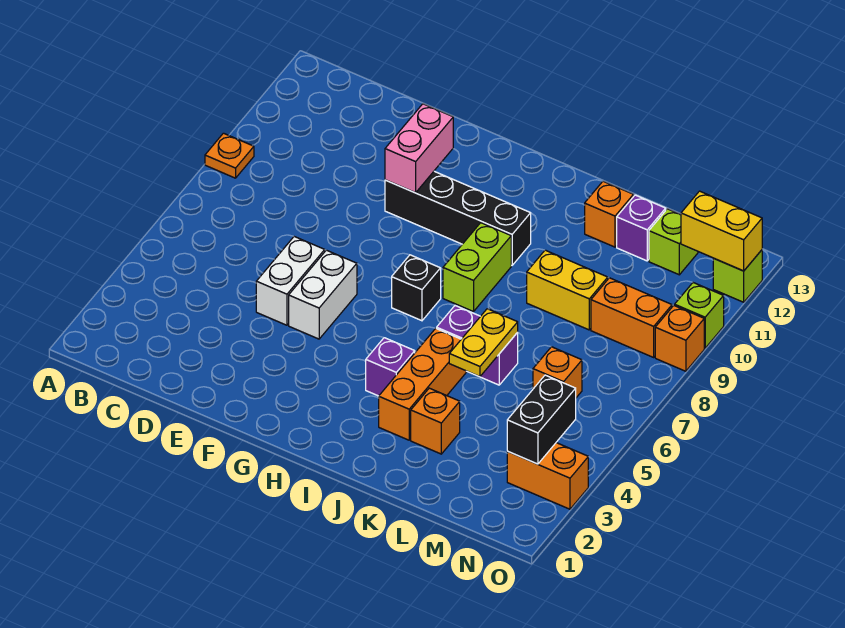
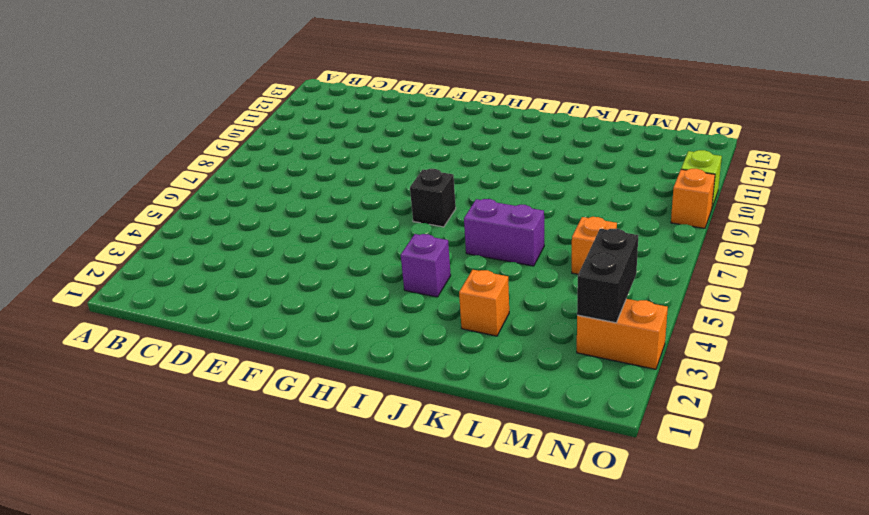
none -> orange 1x1 plate [205,133,254,178]
none -> white 1x2 brick [256,237,325,325]
none -> white 1x2 brick [289,250,357,339]

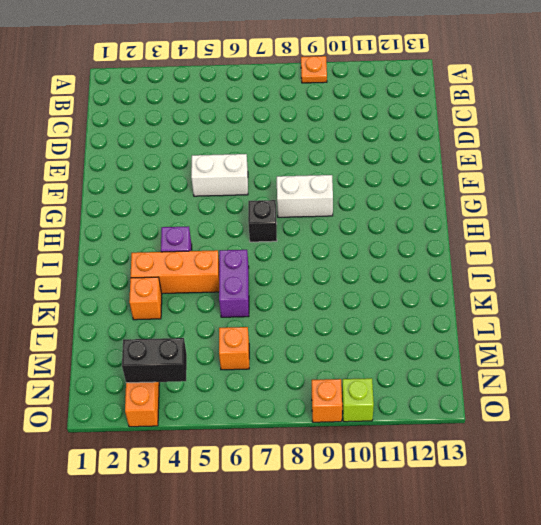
white 1x2 brick [277,175,333,217] -> white 1x2 brick moved to [256,237,325,325]
none -> black 1x4 brick [385,171,531,265]
none -> lime 1x2 brick [443,223,511,312]
none -> yellow 1x2 brick [527,250,608,330]

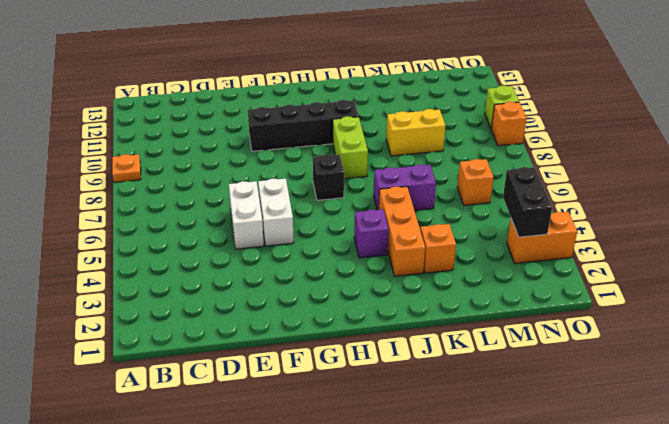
none -> orange 1x1 brick [585,181,634,247]
none -> purple 1x1 brick [617,195,666,261]
none -> orange 1x2 brick [591,278,672,357]

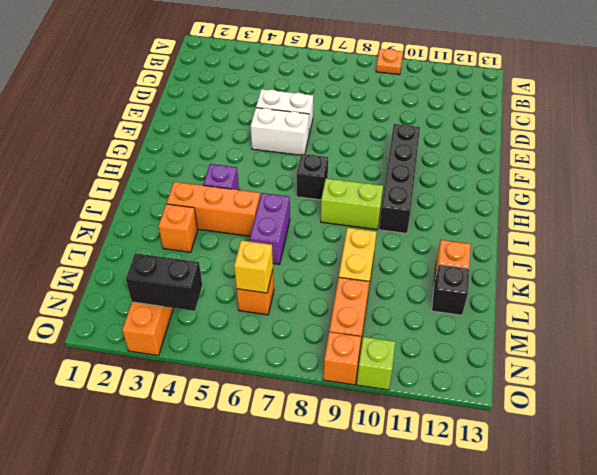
black 1x1 brick [432,265,469,315] -> purple 1x1 brick [617,195,666,261]
yellow 1x1 brick [234,240,273,293] -> none
none -> lime 1x1 brick [649,209,698,275]
none -> lime 1x1 brick [713,250,762,302]
none -> pink 1x2 brick [385,104,453,193]

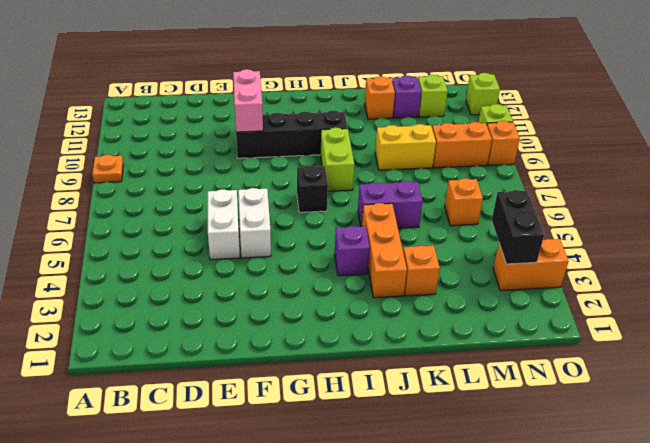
none -> yellow 1x2 plate [449,309,518,377]
none -> yellow 1x2 brick [681,191,762,271]

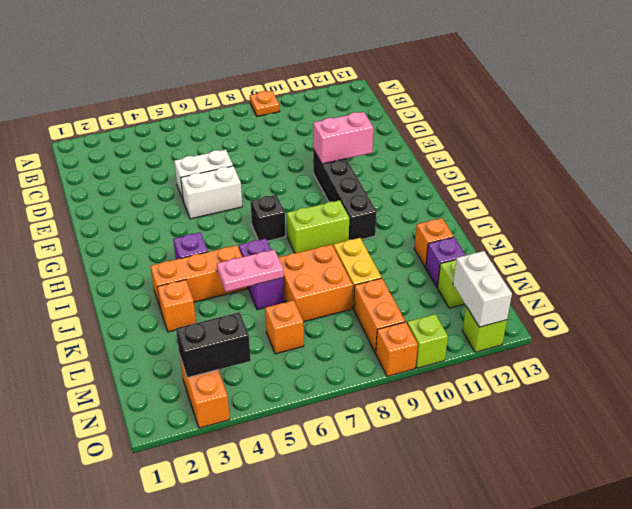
pink 1x2 plate [217,250,284,292] -> yellow 1x2 plate [449,309,518,377]
orange 2x2 brick [278,245,353,322] -> none
white 1x2 brick [453,251,512,327] -> yellow 1x2 brick [681,191,762,271]

